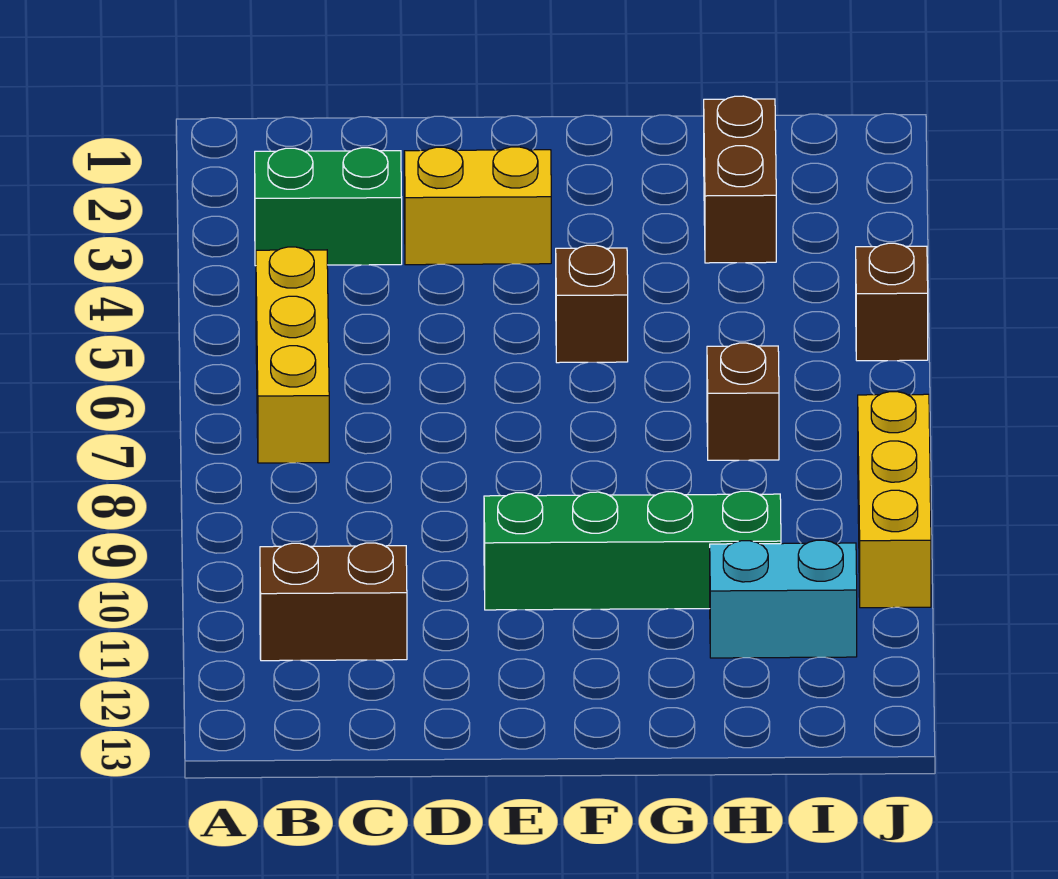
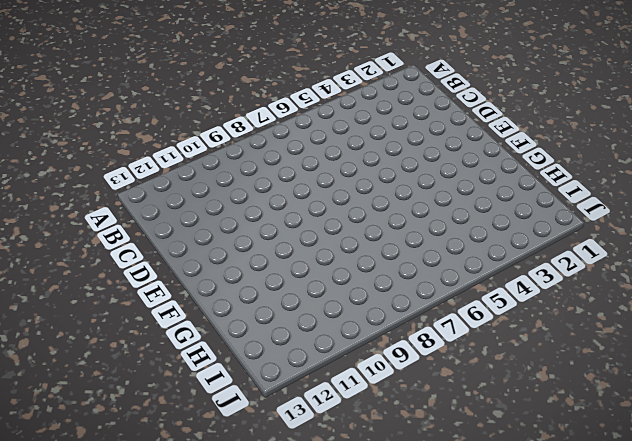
none -> green 1x2 brick [255,148,402,266]
none -> yellow 1x3 brick [256,247,329,463]

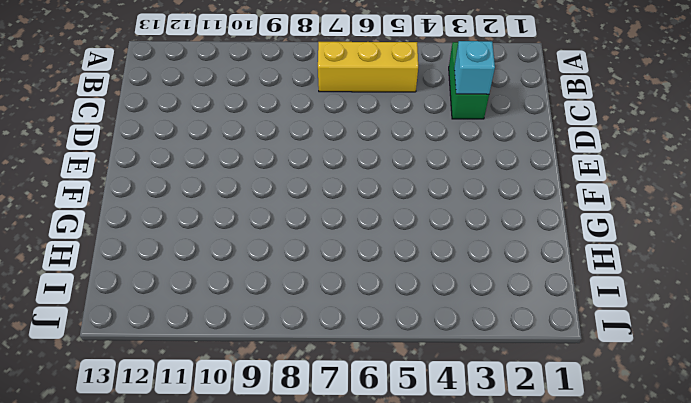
cyan 1x1 brick [454,41,495,94] -> none
none -> brown 1x2 brick [260,543,407,661]
none -> yellow 1x2 brick [404,147,551,265]

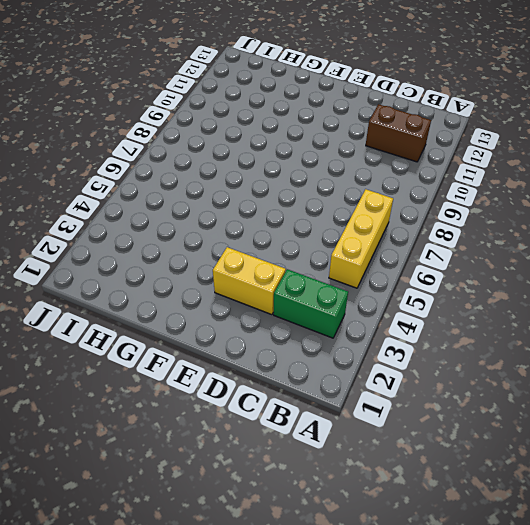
none -> green 1x4 brick [484,491,781,610]
none -> brown 1x1 brick [556,245,628,363]

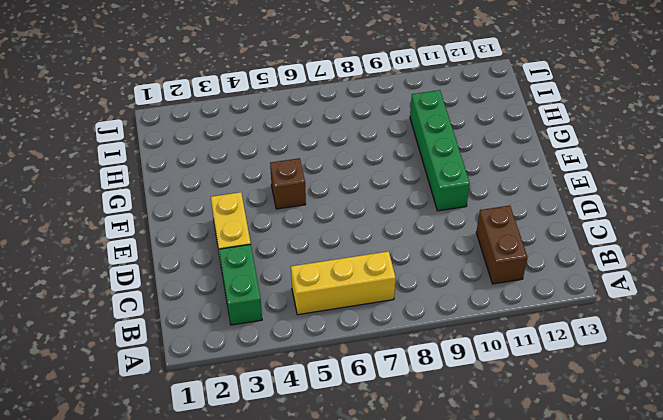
none -> brown 1x2 brick [704,96,776,263]
none -> brown 1x1 brick [707,343,779,460]

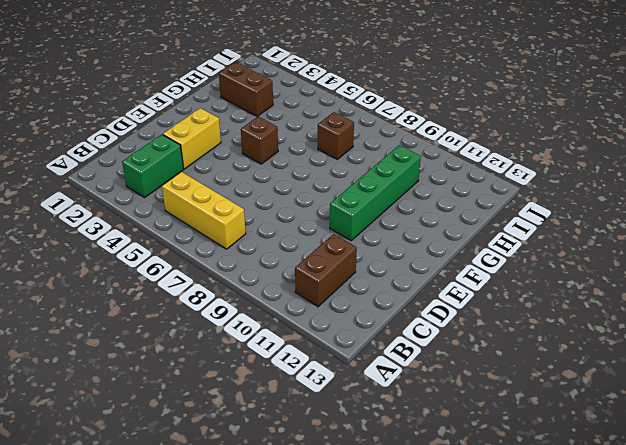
none -> cyan 1x2 brick [710,540,857,658]
none -> brown 1x1 brick [856,243,928,361]

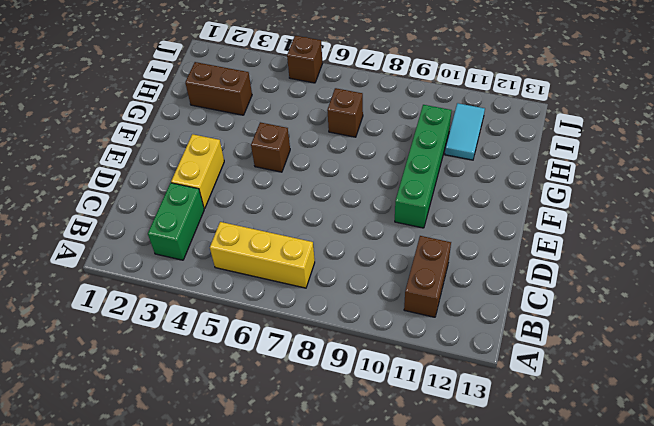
cyan 1x2 tile [445,103,485,160] -> cyan 1x2 brick [710,540,857,658]
none -> yellow 1x3 brick [858,392,931,608]

